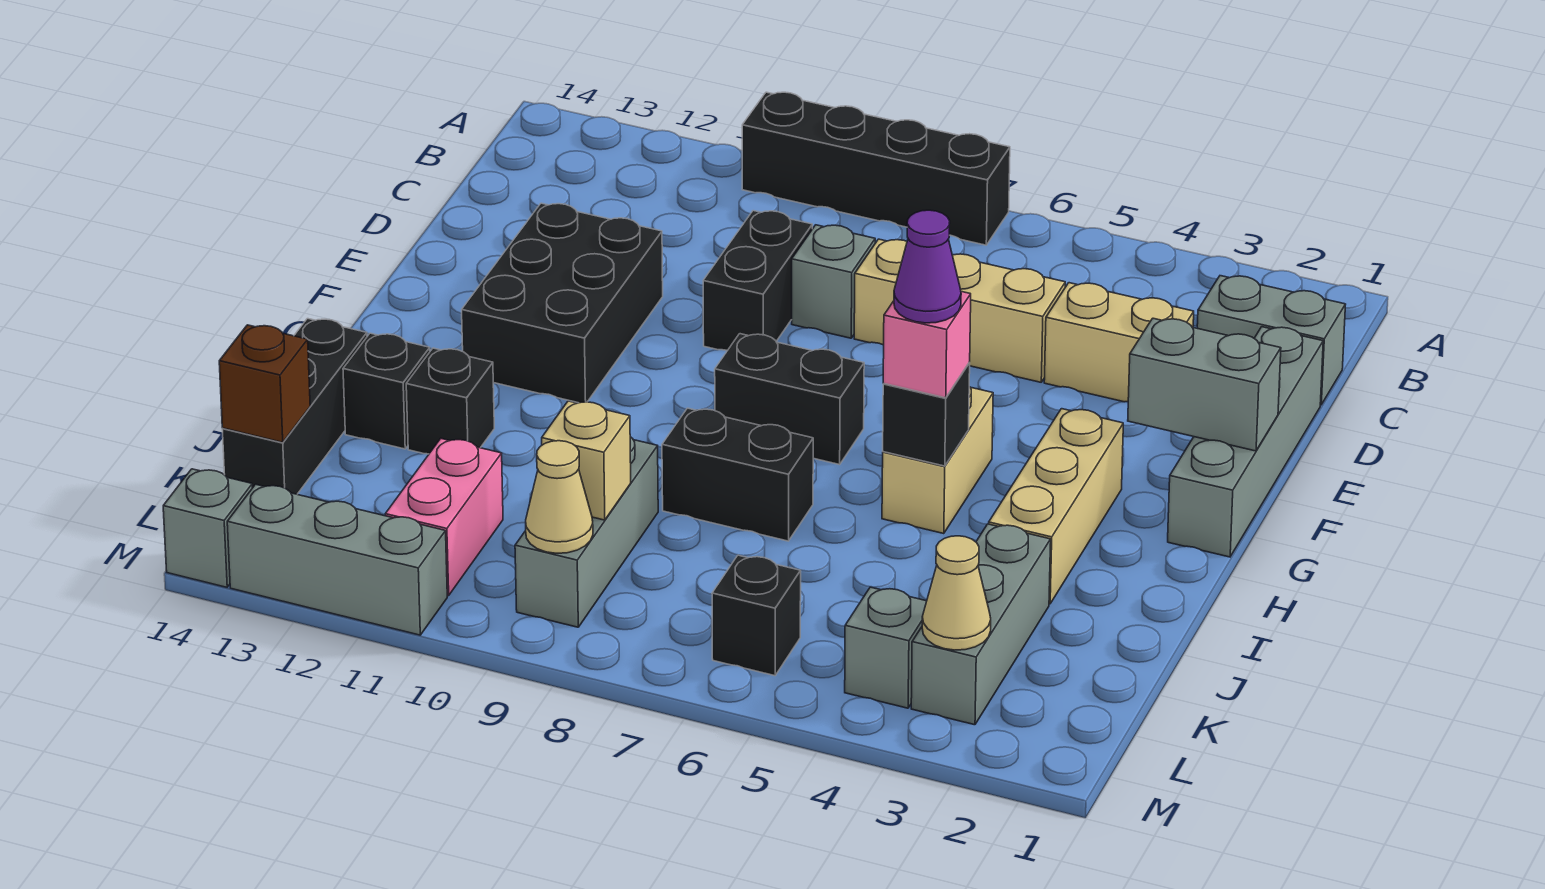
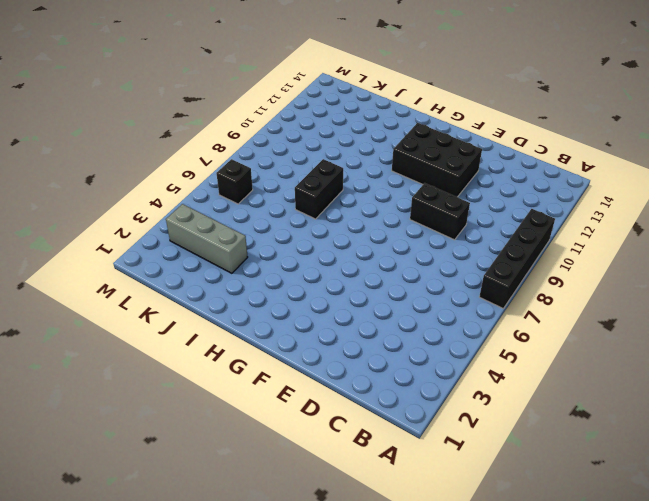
none -> grey 1x2 brick [1197,276,1346,405]
none -> grey 1x4 brick [1168,327,1323,557]
none -> tan 1x2 brick [1044,283,1194,402]
none -> tan 1x3 brick [854,239,1065,382]

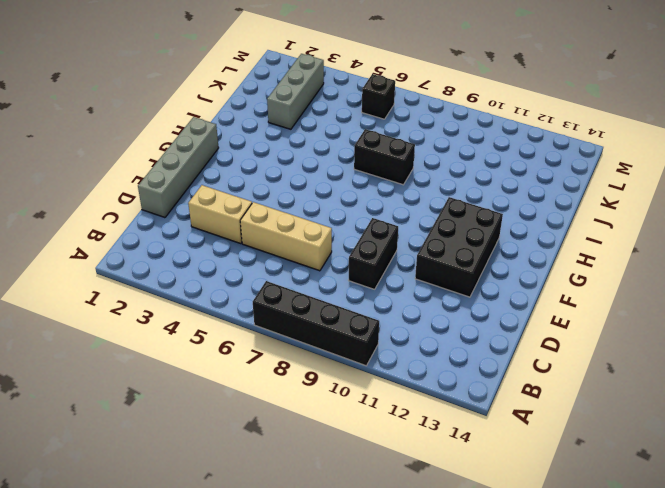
none -> grey 1x2 brick [1197,276,1346,405]
none -> grey 1x1 brick [792,225,875,338]
none -> tan 1x3 brick [989,409,1123,604]
none -> tan 1x2 brick [882,387,993,534]

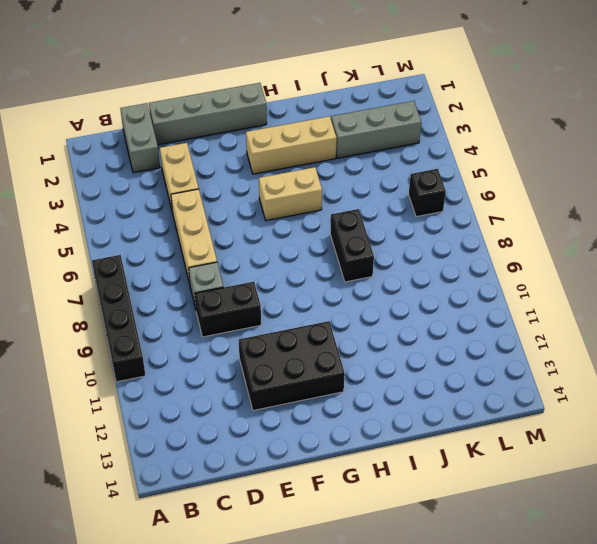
none -> black 1x2 brick [715,334,864,465]
none -> black 1x1 brick [406,348,494,454]
none -> black 1x1 brick [343,333,430,449]
none -> black 1x3 brick [222,319,367,494]

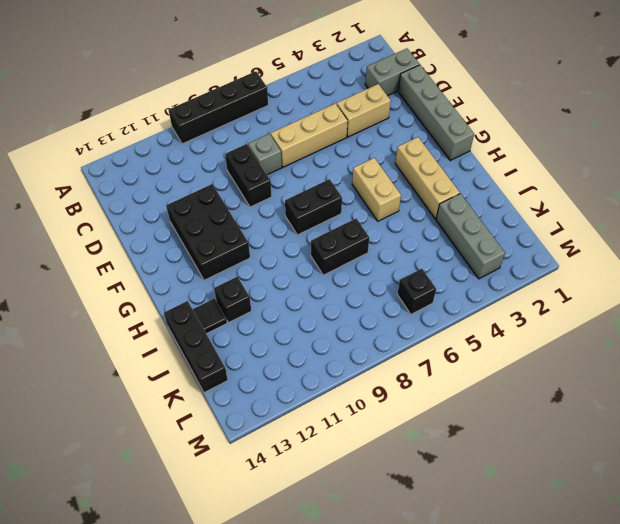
black 1x1 tile [193,299,227,334] -> black 1x1 brick [343,333,430,449]
none -> grey 1x3 brick [515,437,658,627]
none -> pink 1x2 brick [385,439,503,596]
none -> grey 1x1 brick [845,587,927,708]
none -> grey 1x3 brick [227,484,447,635]

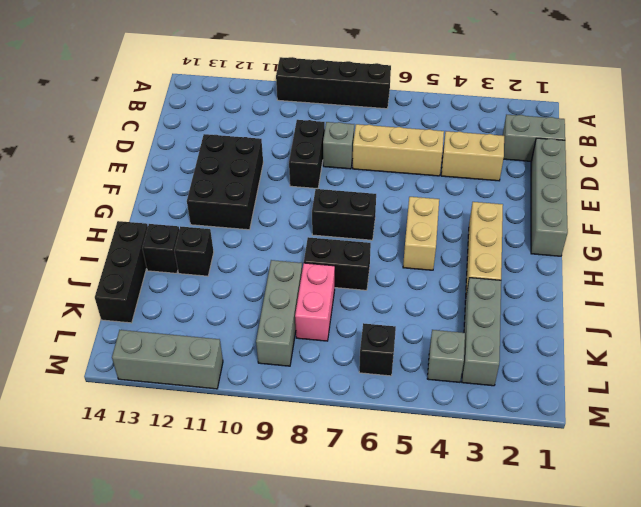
pink 1x2 brick [295,263,335,341] -> pink 1x2 brick moved to [385,439,503,596]
none -> grey 1x1 brick [163,469,252,587]
none -> grey 1x2 brick [1128,318,1281,451]
none -> black 1x1 brick [883,363,970,466]
none -> tan 1x1 brick [542,401,631,520]

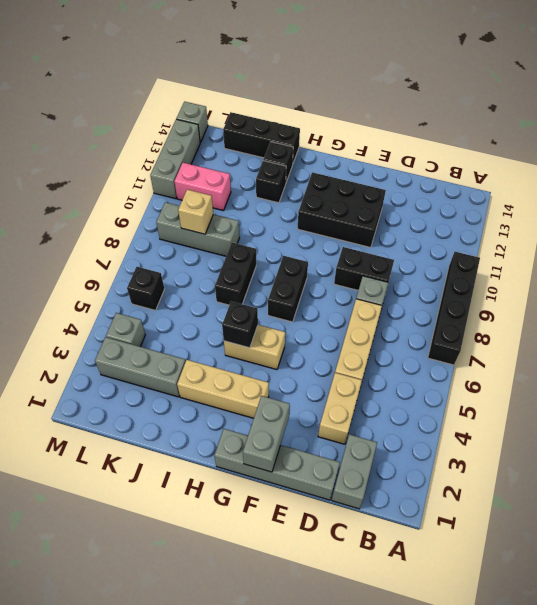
none -> brown 1x1 brick [219,325,310,442]
none -> tan 1x1 cone [922,536,991,650]
none -> tan 1x1 cone [526,441,593,553]
none -> pink 1x1 brick [883,292,971,398]

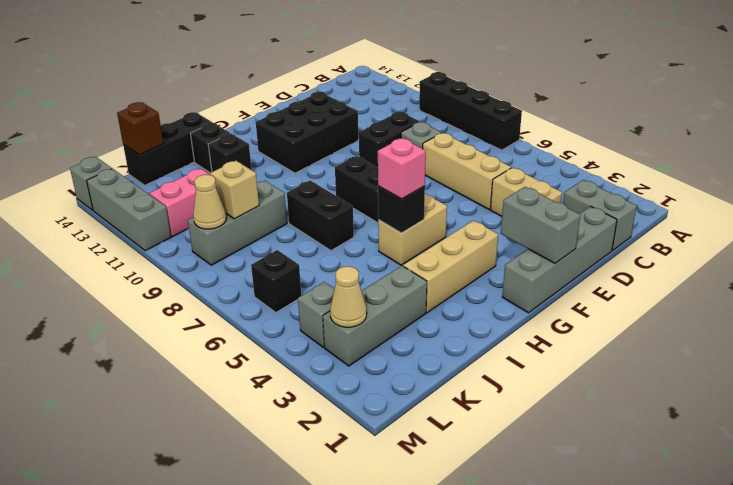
none -> purple 1x1 cone [894,210,961,323]

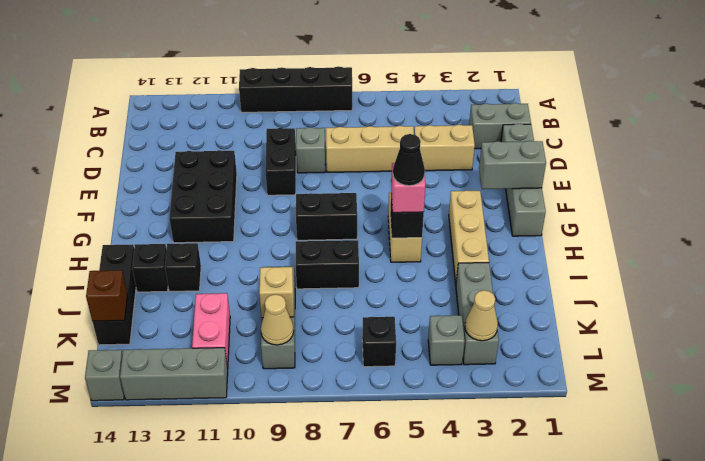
black 1x1 cone [393,134,425,186] -> purple 1x1 cone [894,210,961,323]

